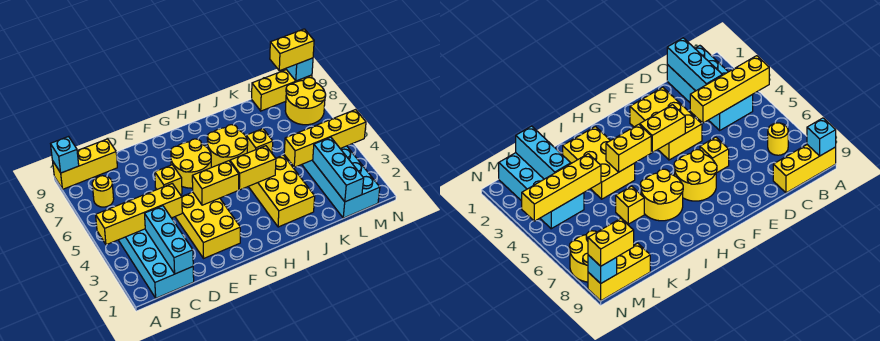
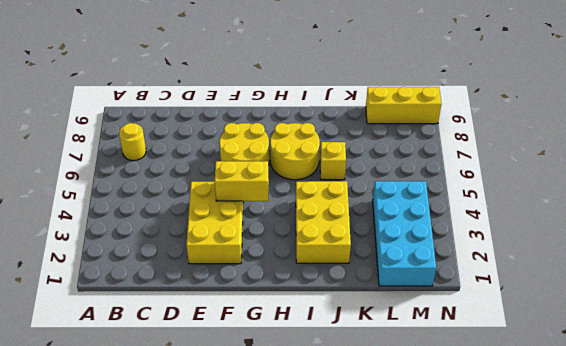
none -> yellow 1x3 brick [53,139,117,189]
none -> cyan 2x4 brick [119,229,194,298]
none -> yellow 1x1 brick [155,165,182,195]

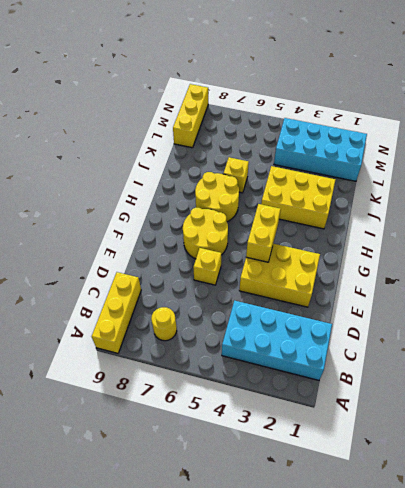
none -> yellow 2x2 round brick [285,77,326,125]
none -> yellow 1x4 brick [96,184,182,245]
none -> cyan 1x1 brick [51,137,79,173]

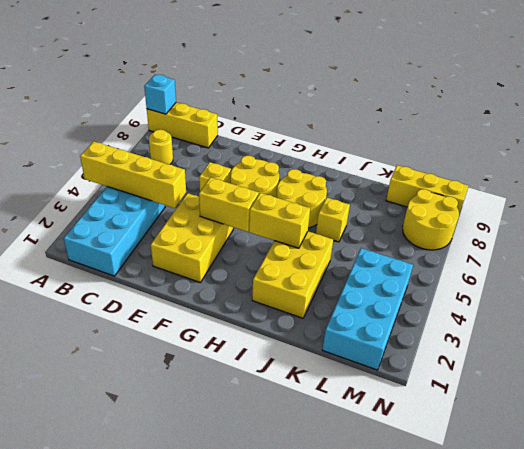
none -> cyan 1x3 brick [145,206,193,274]
none -> yellow 1x4 brick [284,110,366,167]
none -> cyan 1x3 brick [312,137,364,202]

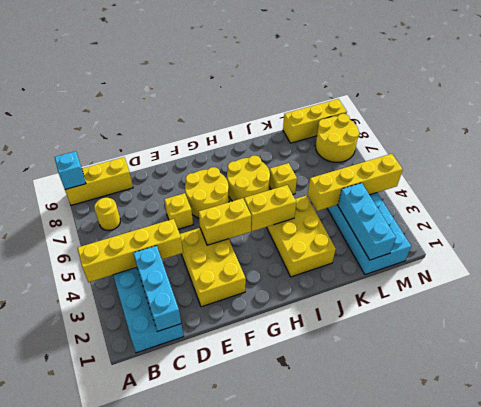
none -> cyan 1x1 brick [286,58,313,81]
none -> yellow 1x2 brick [270,29,314,71]

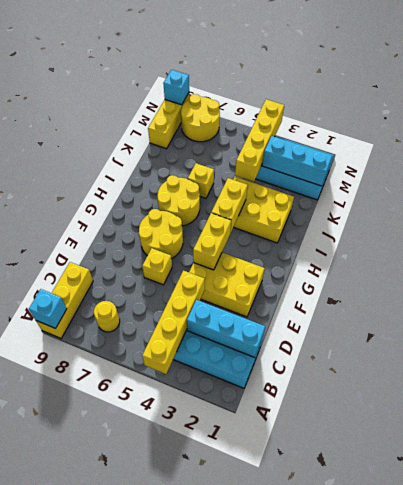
none -> yellow 1x2 brick [270,29,314,71]

